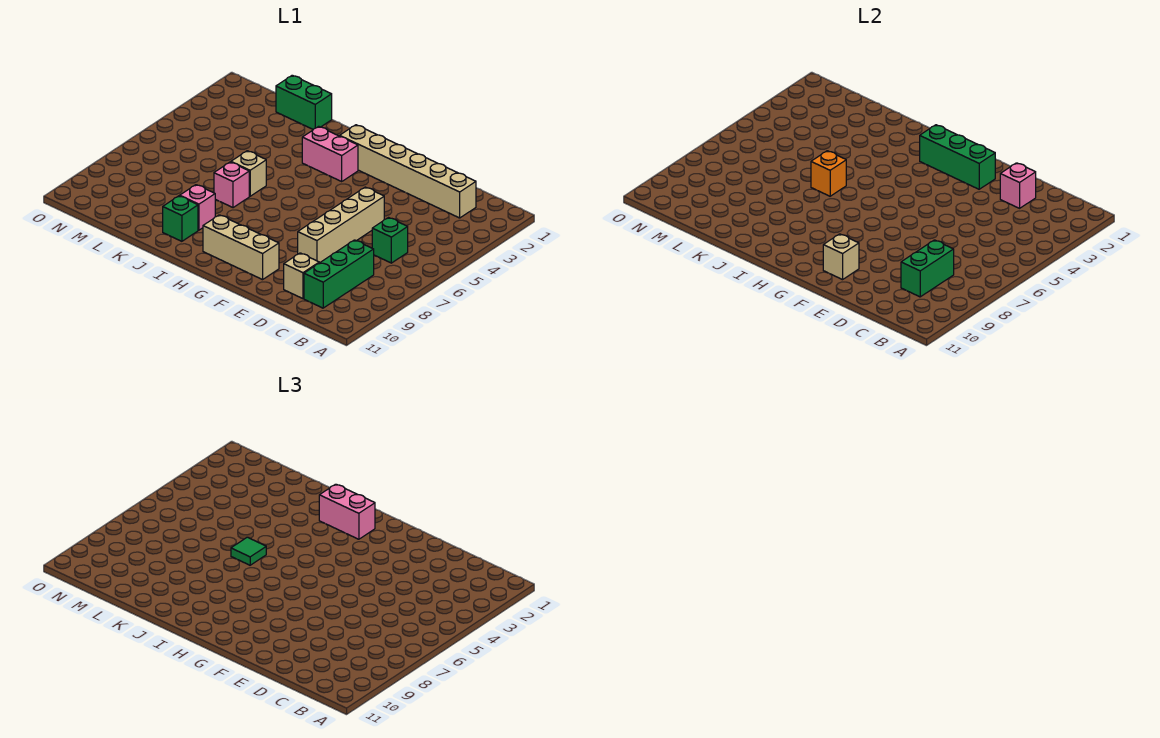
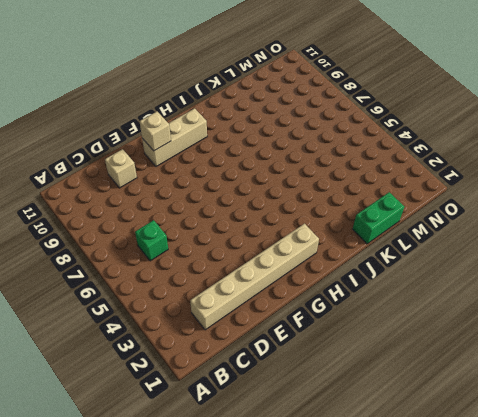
none -> green 1x3 brick [304,240,374,308]
none -> tan 1x4 brick [298,187,384,263]
none -> pink 1x2 brick [302,126,358,181]

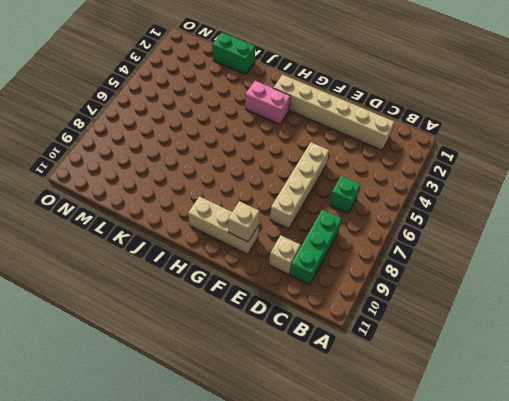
none -> tan 1x1 brick [231,151,266,196]
none -> pink 1x1 brick [214,162,249,208]
none -> pink 1x1 brick [180,185,215,230]

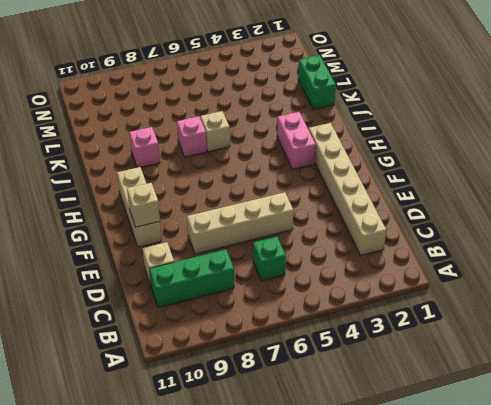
none -> green 1x1 brick [163,196,198,241]
none -> green 1x2 brick [901,240,954,297]
none -> pink 1x1 brick [1000,163,1036,208]

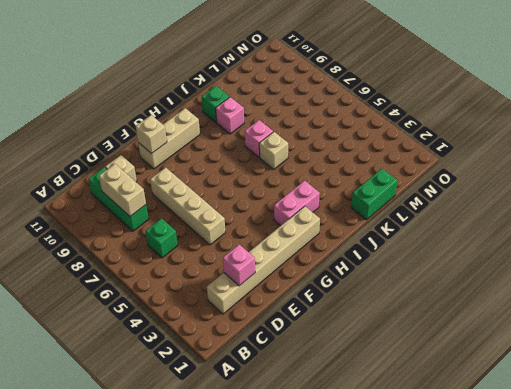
tan 1x2 brick [99,164,146,216] -> green 1x2 brick [901,240,954,297]
none -> green 1x3 brick [920,125,995,189]
none -> orange 1x1 brick [811,151,846,196]
none -> pink 1x2 brick [319,484,375,539]

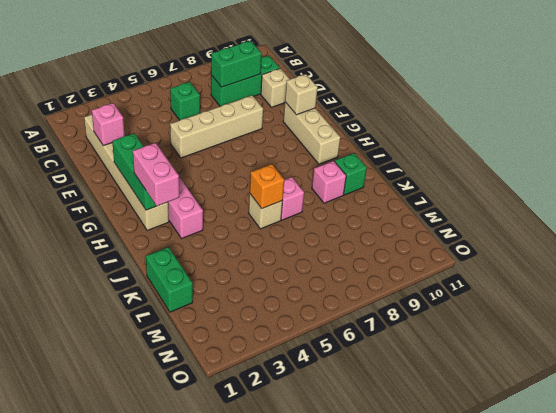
none -> green 1x1 tile [231,537,266,565]

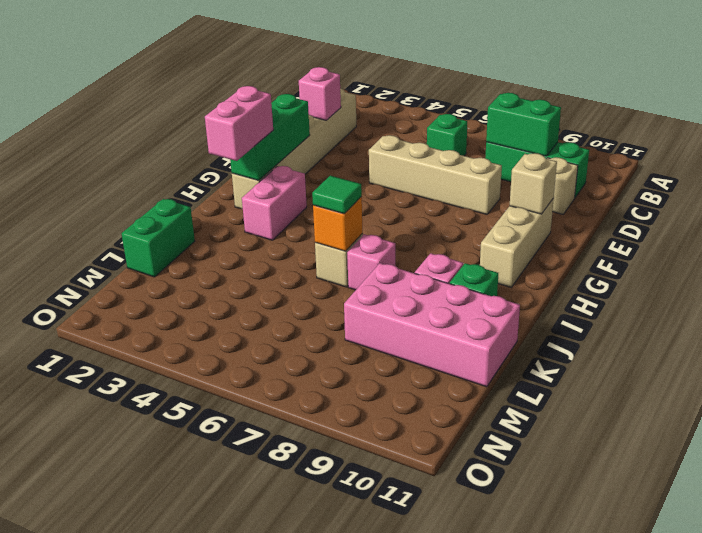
pink 2x4 brick [344,263,520,387] -> none

